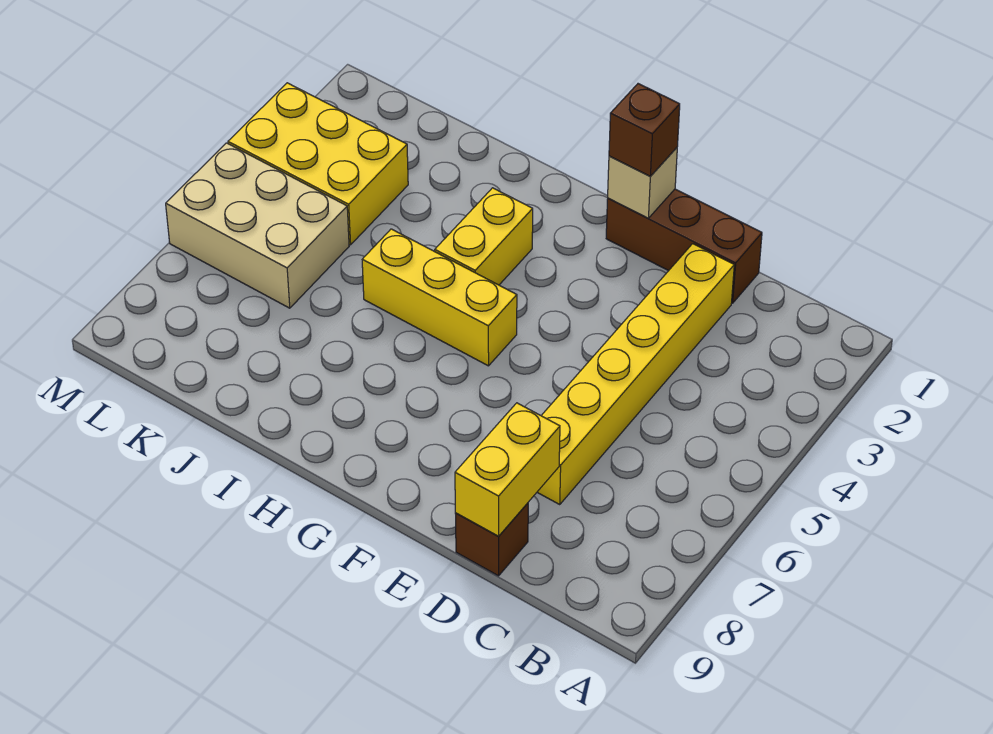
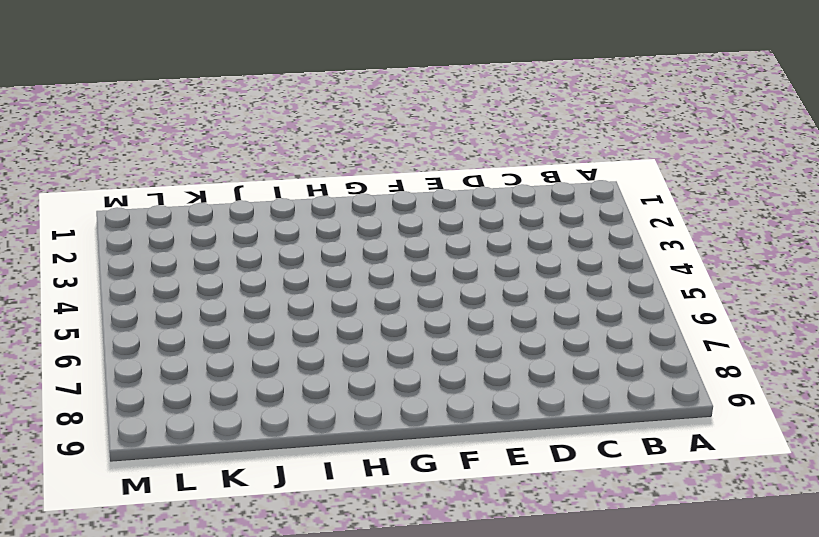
none -> brown 1x3 brick [606,189,762,303]
none -> yellow 1x6 brick [537,244,734,504]

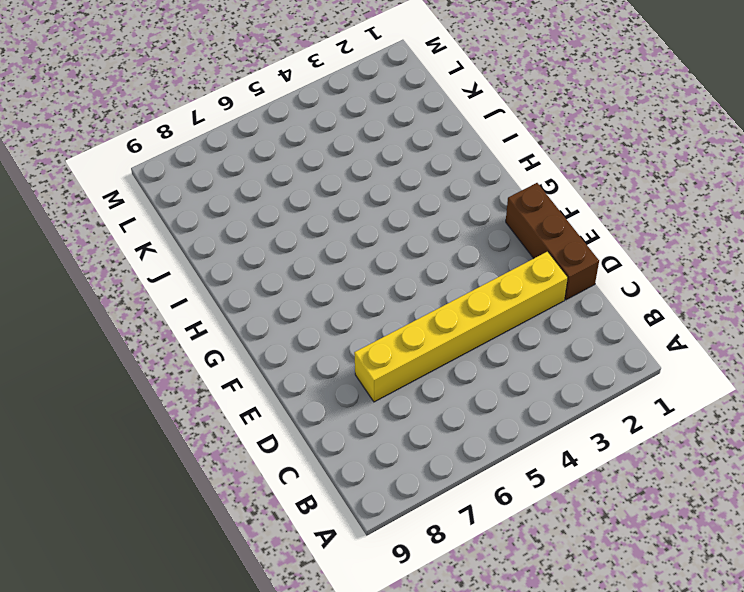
none -> brown 1x1 brick [455,503,528,576]
none -> yellow 1x3 brick [362,229,517,366]

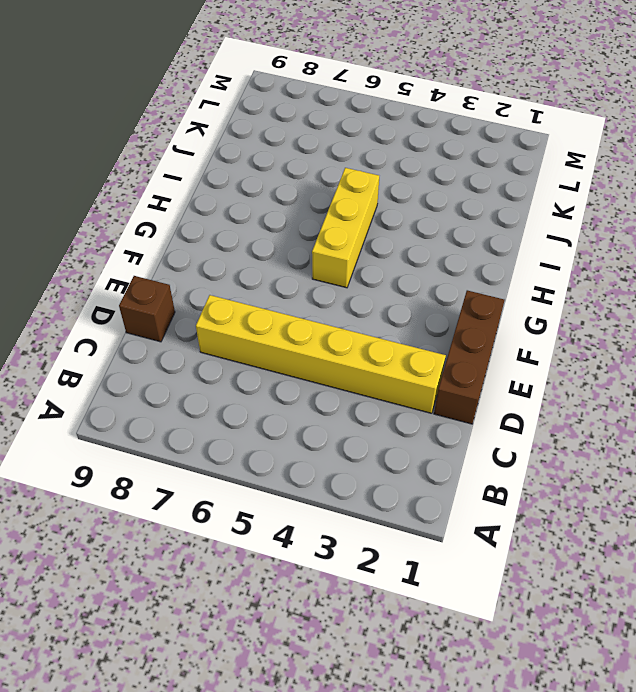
none -> yellow 1x2 brick [435,188,533,285]
none -> yellow 2x3 brick [228,83,408,245]

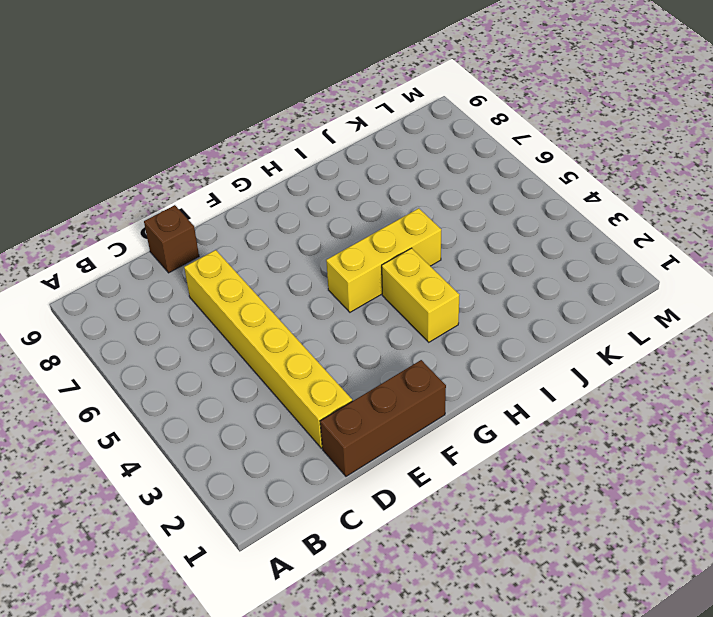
none -> yellow 2x3 brick [228,83,408,245]
none -> tan 2x3 brick [166,143,349,308]

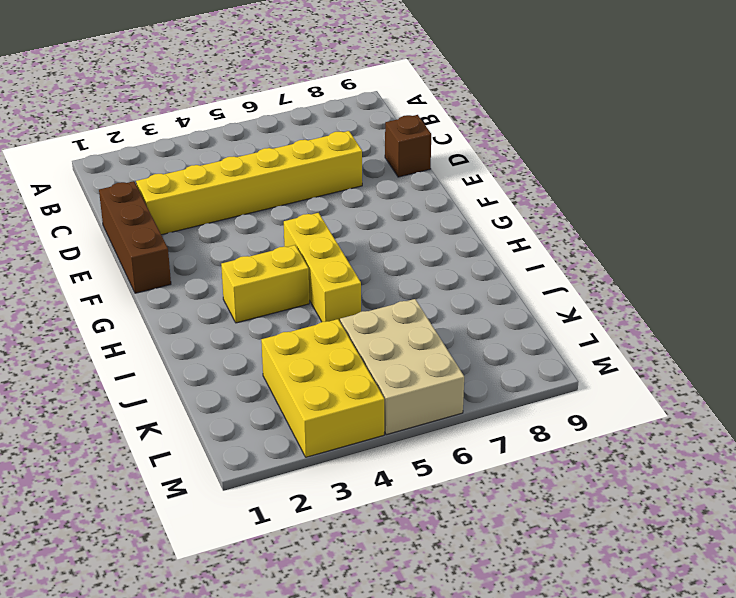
none -> yellow 1x2 brick [455,403,560,536]
none -> tan 1x1 brick [608,148,677,218]

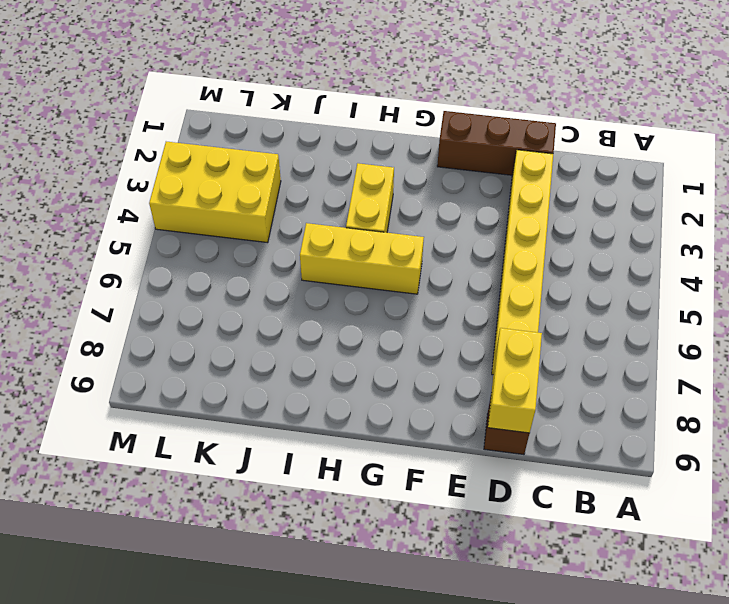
none -> tan 2x3 brick [166,143,349,308]
none -> tan 1x1 brick [608,148,677,218]

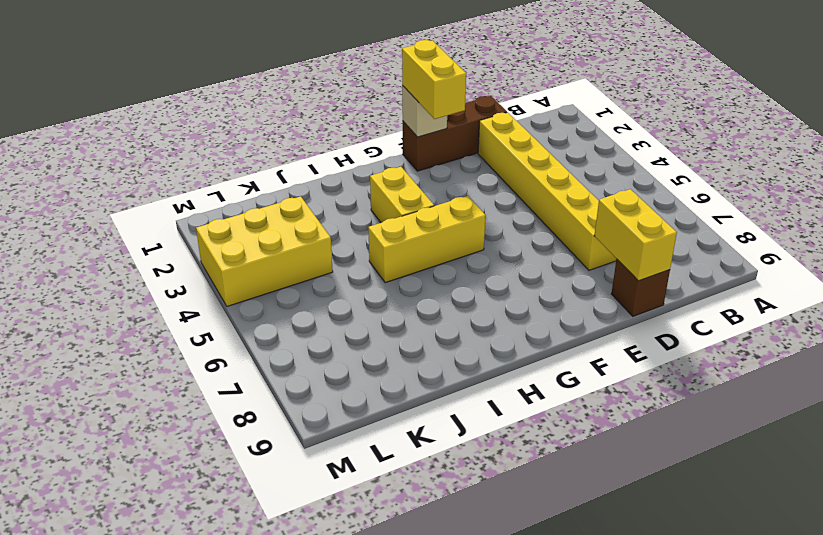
yellow 1x2 brick [402,40,466,119] -> brown 1x1 brick [609,84,680,176]
none -> tan 2x3 brick [166,143,349,308]

